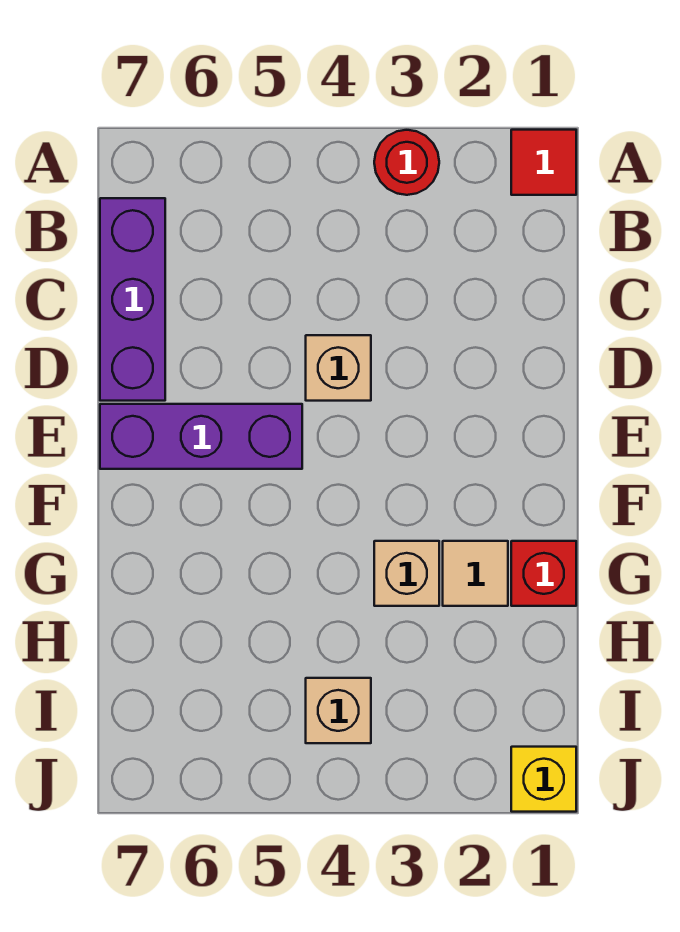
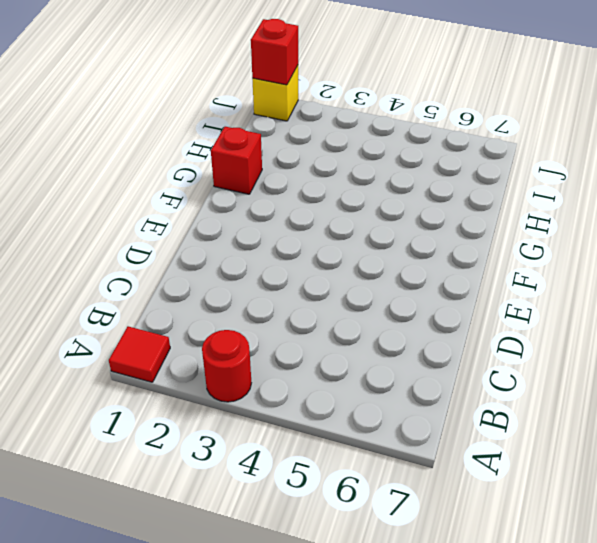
red 1x1 brick [251,19,298,85] -> none
none -> purple 1x3 brick [100,198,165,401]
none -> tan 1x1 brick [306,335,371,401]

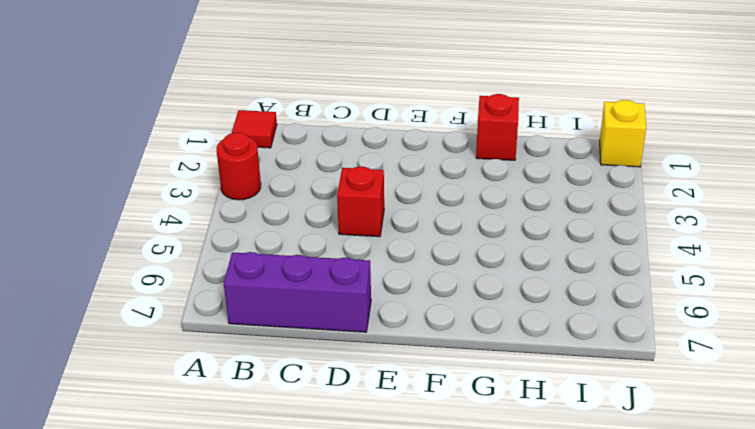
red 1x1 brick [337,167,384,237] -> tan 1x1 brick [306,335,371,401]
none -> purple 1x3 brick [100,404,302,469]
none -> tan 1x1 tile [443,541,508,606]

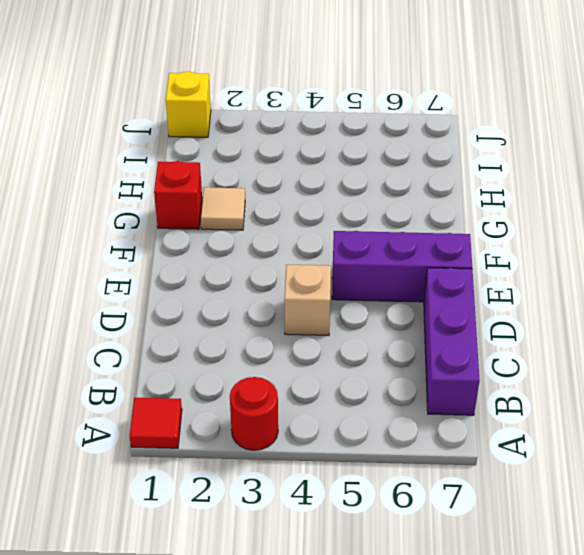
none -> tan 1x1 brick [374,541,439,606]
none -> tan 1x1 brick [306,678,371,743]

